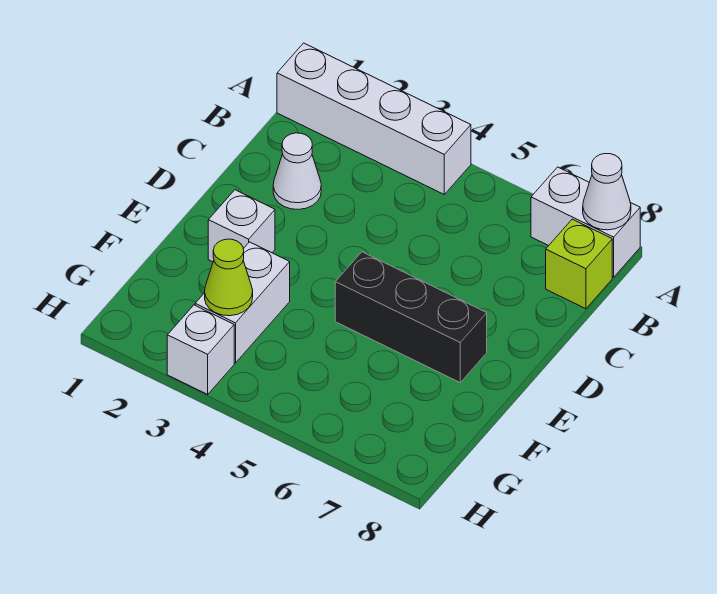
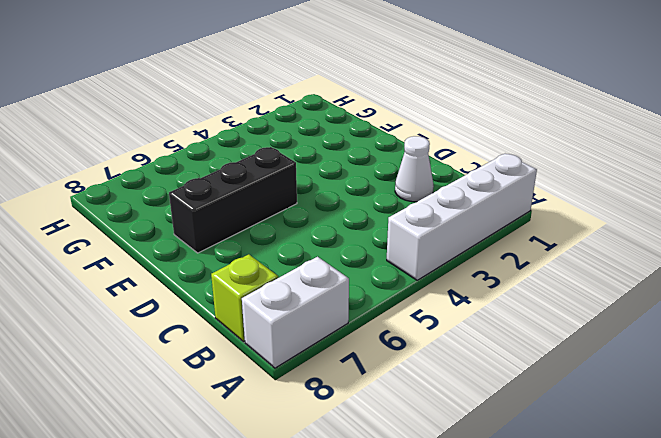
none -> white 1x1 brick [208,190,275,262]
none -> white 1x2 brick [195,242,290,363]

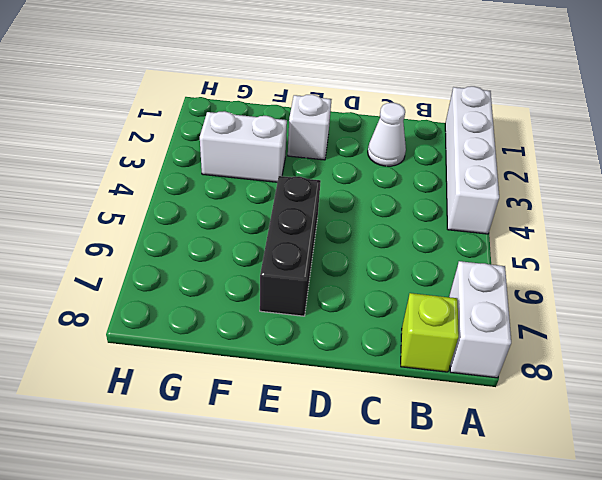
none -> white 1x1 brick [167,305,234,394]
none -> white 1x1 cone [583,154,631,230]

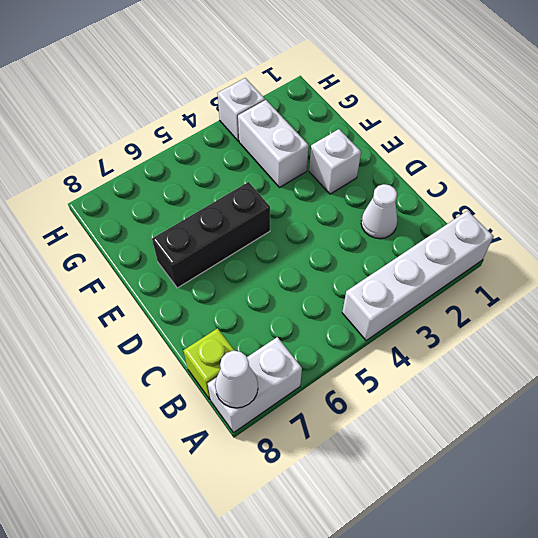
none -> lime 1x1 cone [205,239,253,316]

